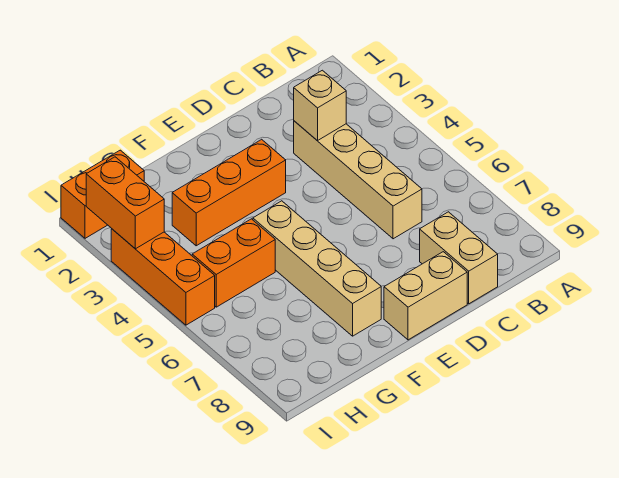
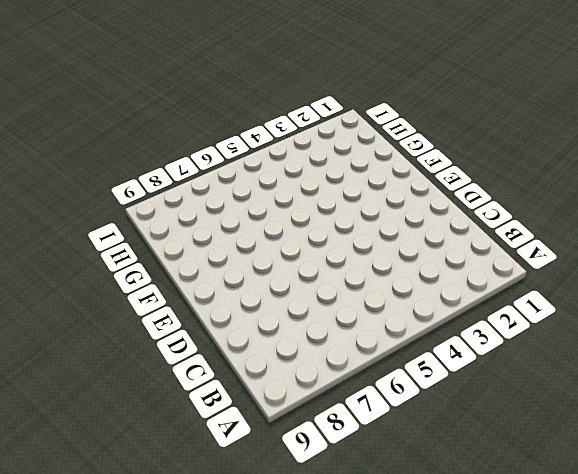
none -> tan 1x4 brick [294,121,422,239]
none -> tan 1x2 brick [420,212,498,304]

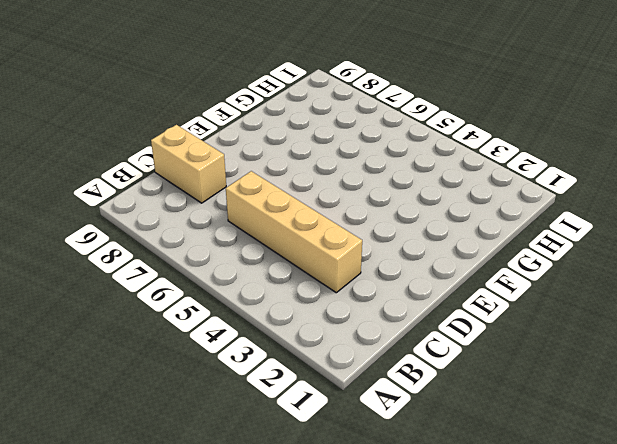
none -> tan 1x2 brick [384,252,467,340]
none -> orange 1x3 brick [172,139,286,246]

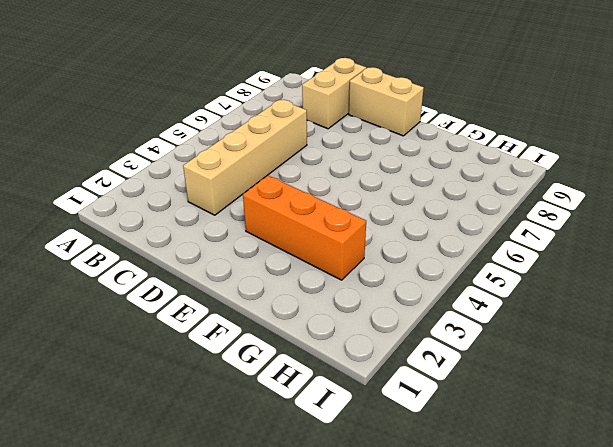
none -> tan 1x4 brick [253,201,381,336]
none -> orange 1x2 brick [192,219,275,307]

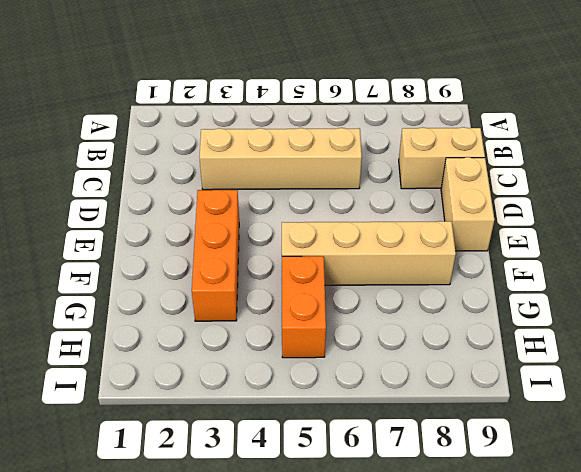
none -> orange 1x2 brick [61,150,144,238]
none -> orange 1x3 brick [111,229,215,325]

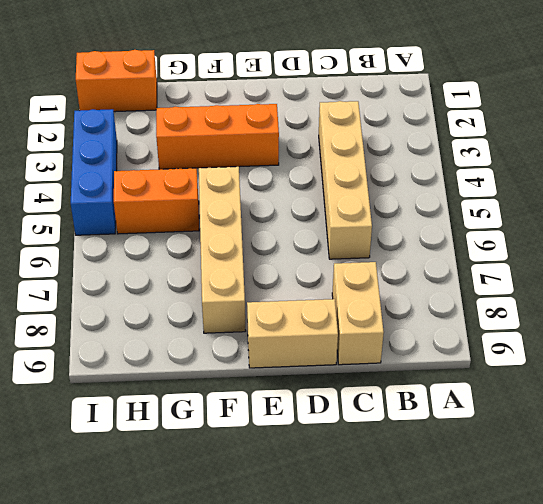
blue 1x3 brick [71,109,117,235] -> orange 1x3 brick [111,229,215,325]
none -> tan 1x1 brick [294,70,346,141]
none -> orange 1x2 brick [86,157,164,249]

